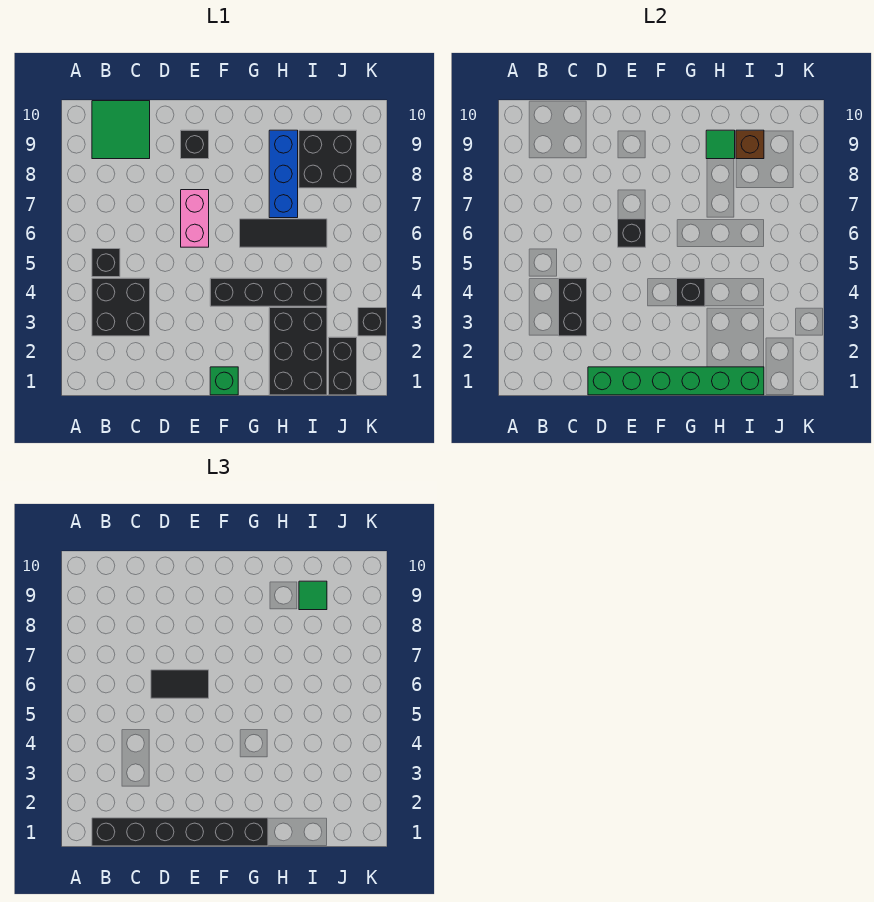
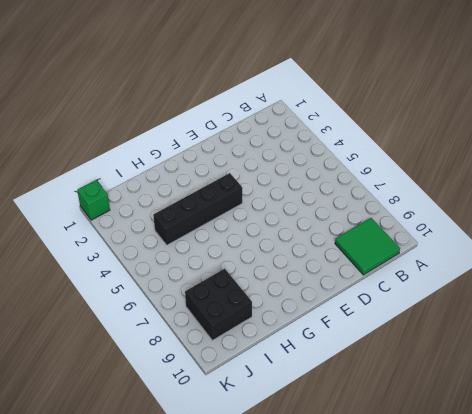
green 1x1 brick [77,180,110,220] -> green 1x1 brick moved to [210,367,238,395]
none -> black 2x2 brick [92,278,150,336]
none -> black 1x1 brick [92,249,120,277]
none -> pink 1x2 brick [181,190,209,247]

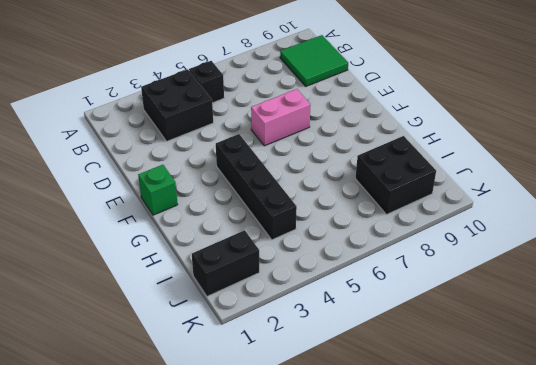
none -> black 1x1 brick [181,130,209,159]
none -> black 1x3 tile [240,219,327,247]
none -> black 2x3 brick [269,308,327,395]

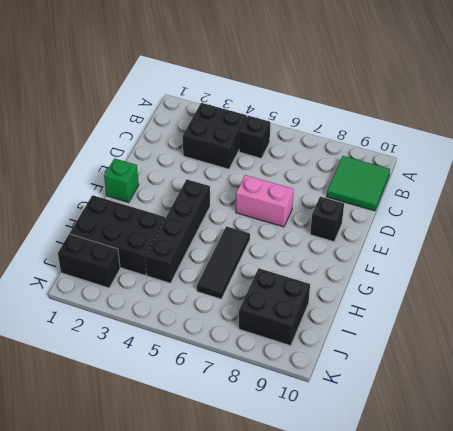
none -> blue 1x3 brick [269,130,298,218]
none -> black 1x1 brick [358,308,386,336]
none -> black 1x2 brick [559,278,587,336]

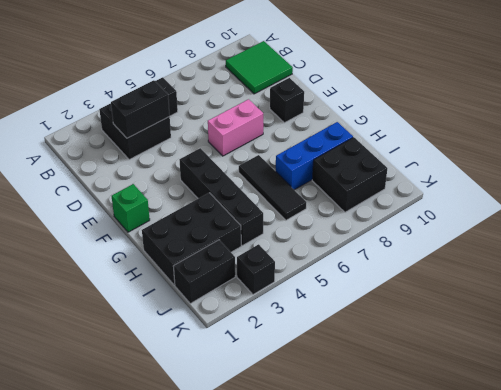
none -> green 1x6 brick [588,367,764,395]
none -> black 1x1 brick [618,219,646,247]
none -> black 1x1 brick [677,278,705,306]

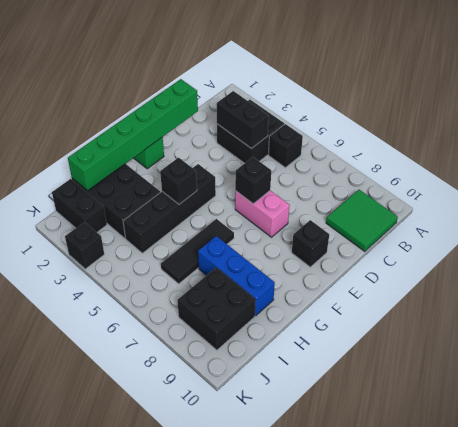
none -> green 1x1 tile [706,130,735,159]
none -> brown 1x1 brick [736,130,764,159]
none -> black 1x6 brick [92,818,268,846]

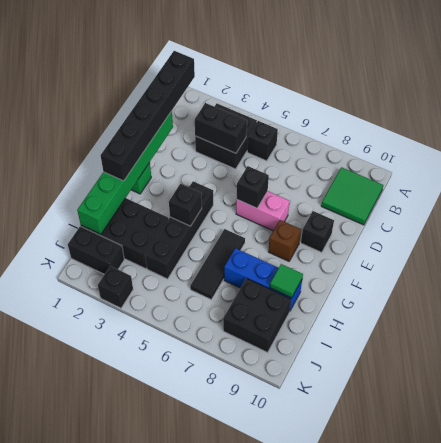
brown 1x1 brick [268,220,301,261] -> brown 1x1 brick moved to [736,130,764,159]
none -> black 1x2 tile [151,670,209,698]
none -> green 1x1 tile [299,581,327,610]

